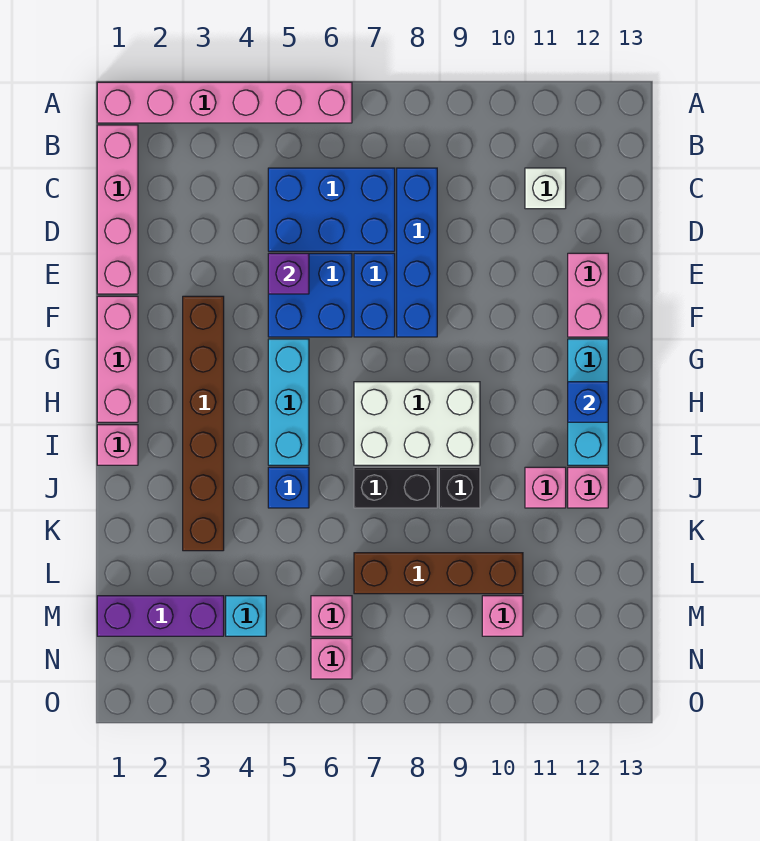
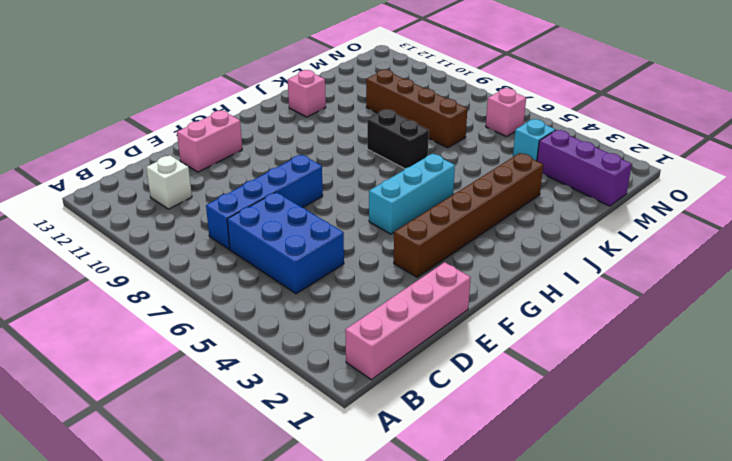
none -> pink 1x6 brick [97,82,352,123]
none -> blue 2x2 brick [268,253,352,337]
none -> blue 1x2 brick [354,253,395,337]

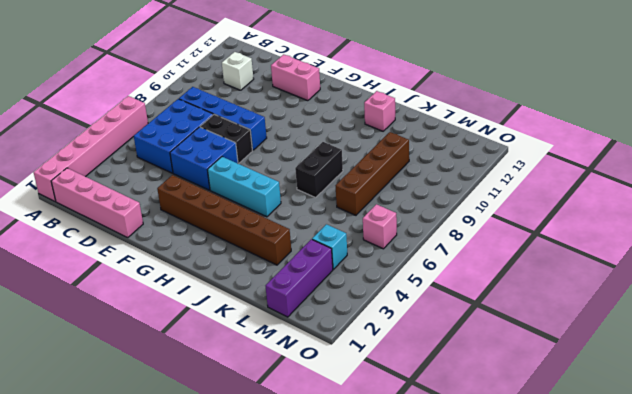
black 1x2 brick [200,114,253,163] -> blue 1x2 brick [354,253,395,337]
none -> pink 1x3 brick [97,296,138,422]
none -> cyan 1x3 brick [568,339,608,465]
none -> white 2x3 brick [354,382,480,465]

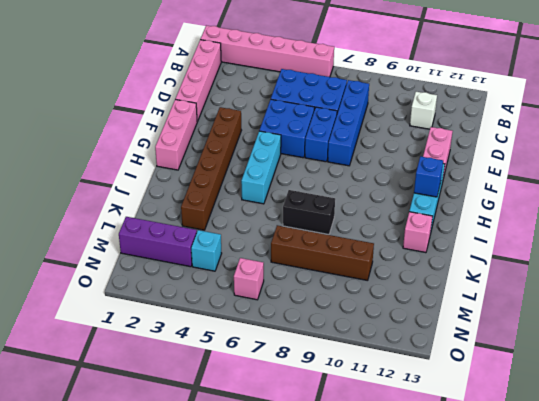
none -> white 2x3 brick [354,382,480,465]
none -> pink 1x1 brick [97,425,138,465]
none -> blue 1x1 brick [268,467,309,508]

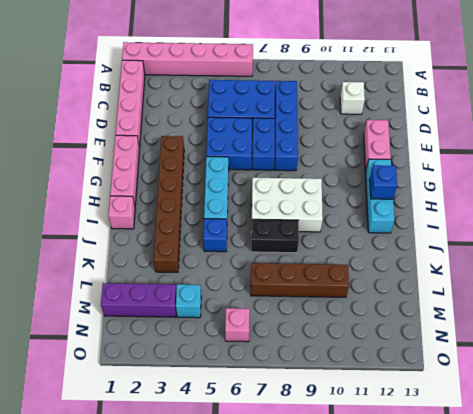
none -> black 1x1 brick [439,467,480,508]
none -> pink 1x1 brick [525,467,566,508]
none -> pink 1x1 brick [568,467,608,508]

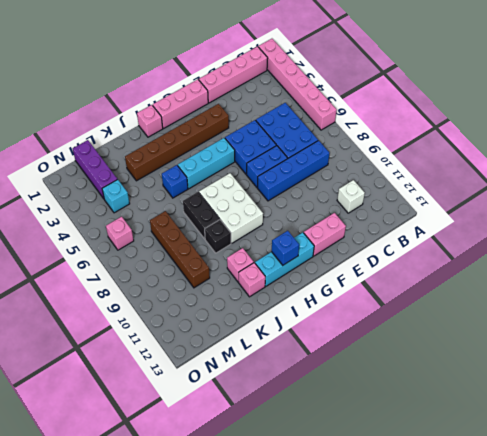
none -> pink 1x1 brick [311,596,352,636]
none -> pink 1x1 brick [482,596,523,636]
none -> purple 1x1 brick [268,253,309,294]

